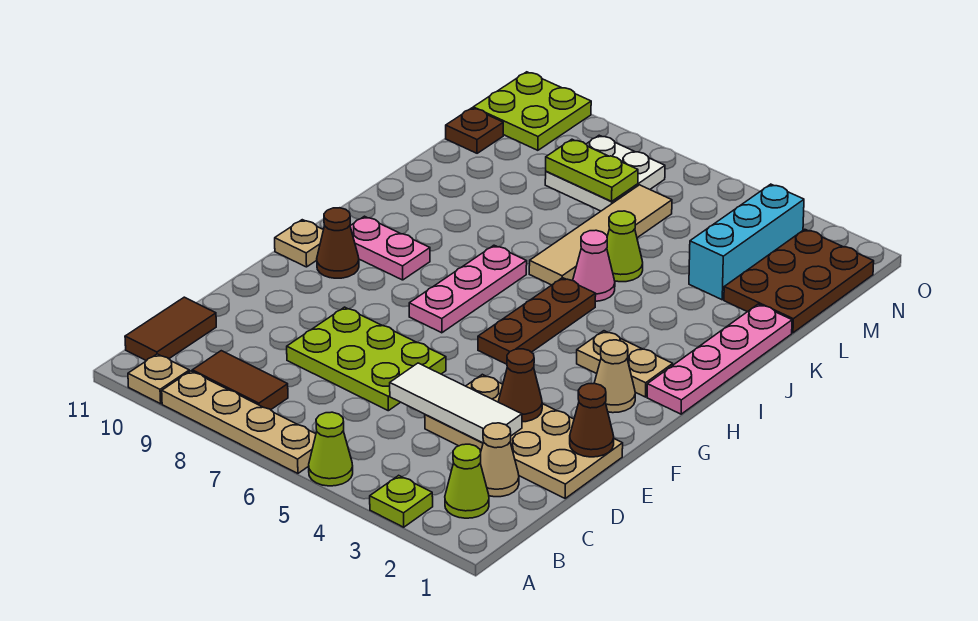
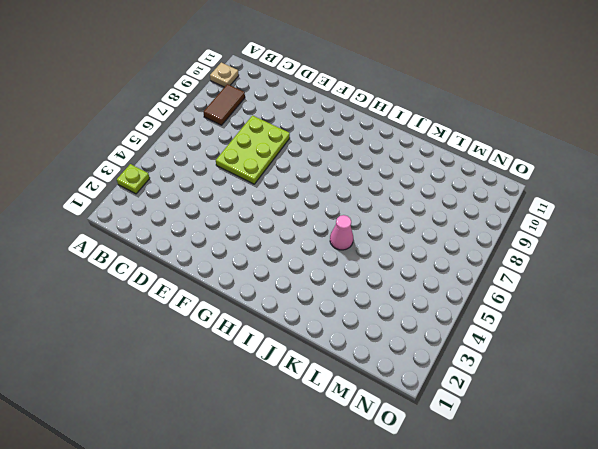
none -> lime 1x1 cone [309,412,353,486]
none -> tan 1x4 plate [162,371,316,473]
none -> lime 1x1 cone [445,444,489,518]
none -> brown 1x2 tile [125,297,216,361]

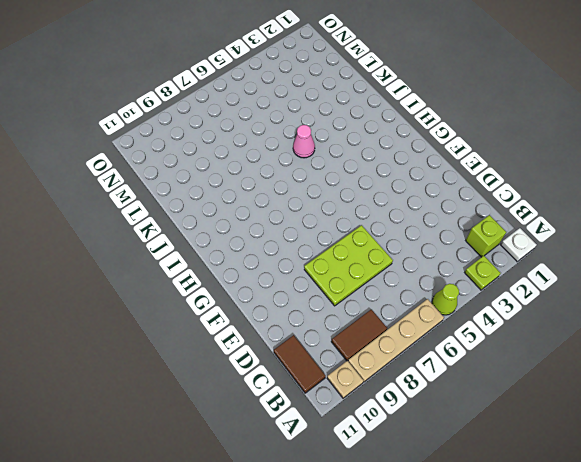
white 1x1 plate [501,228,537,262] -> none
lime 1x1 brick [466,215,506,257] -> lime 1x1 cone [445,444,489,518]
none -> tan 1x1 cone [480,423,519,497]
none -> tan 2x4 plate [425,374,623,498]
none -> tan 1x1 cone [594,340,635,413]
none -> brown 1x3 plate [478,278,596,364]

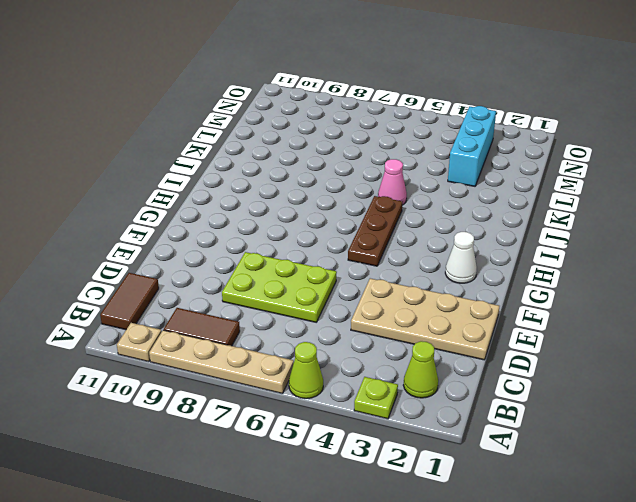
white 1x1 cone [445,232,477,283] -> tan 1x1 cone [594,340,635,413]
none -> tan 1x1 cone [480,423,519,497]
none -> pink 1x3 plate [409,245,527,333]
none -> brown 1x1 cone [317,208,359,278]
none -> tan 1x1 plate [275,220,323,267]

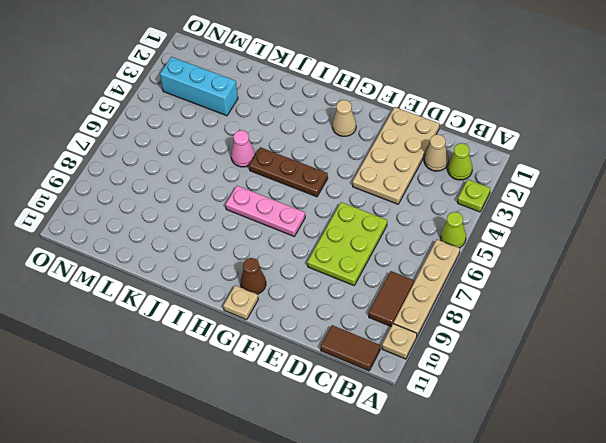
none -> pink 1x4 plate [647,304,792,414]
none -> tan 1x2 plate [577,331,673,397]
none -> pink 1x2 plate [350,216,430,280]
none -> tan 1x4 tile [529,185,672,285]

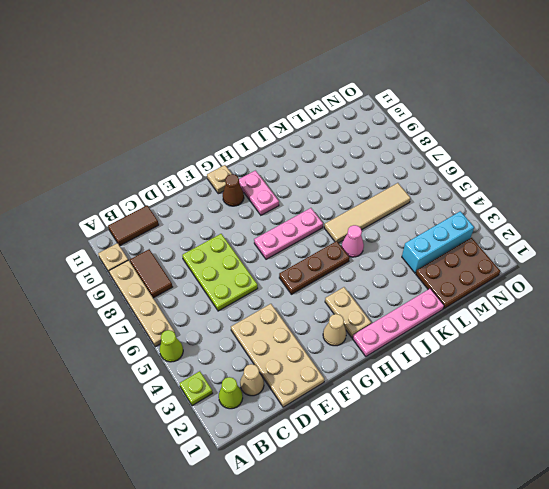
none -> lime 1x1 cone [607,211,643,282]
none -> white 2x2 plate [545,135,665,211]
none -> brown 1x1 plate [446,108,503,153]
none -> lime 2x2 plate [473,72,591,150]

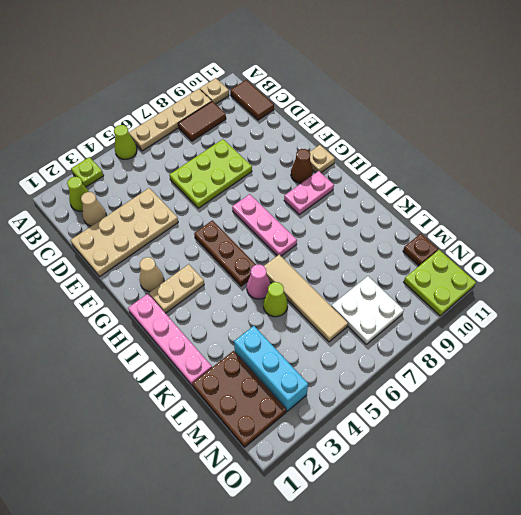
none -> white 1x3 tile [390,363,522,443]
none -> brown 1x1 cone [570,383,614,457]
none -> brown 1x1 cone [499,349,542,422]
none -> lime 1x2 plate [546,139,638,201]

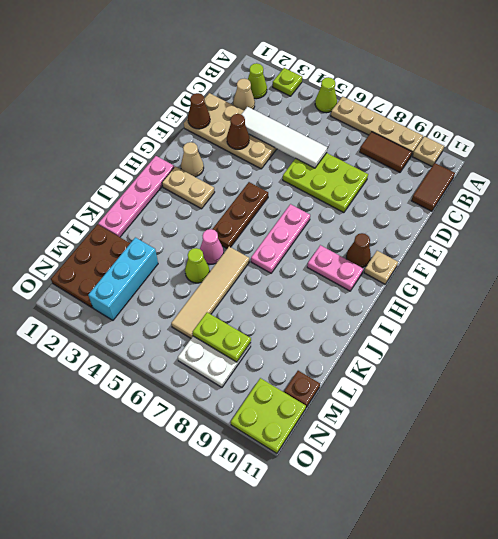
white 1x4 tile [241,107,327,168] -> white 1x3 tile [390,363,522,443]

